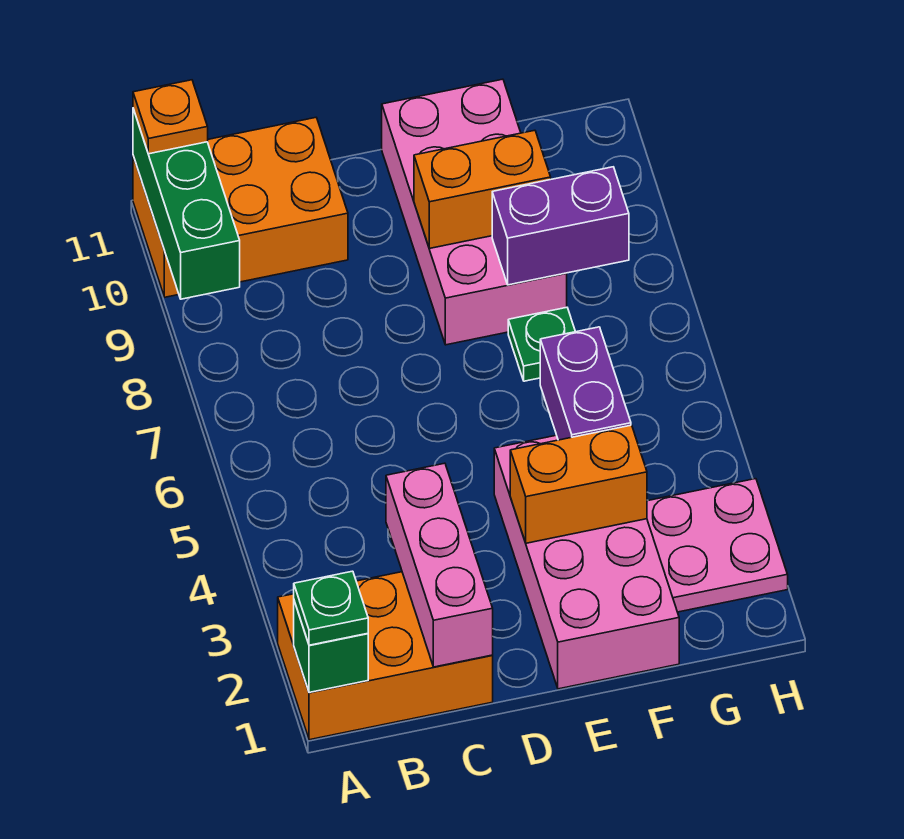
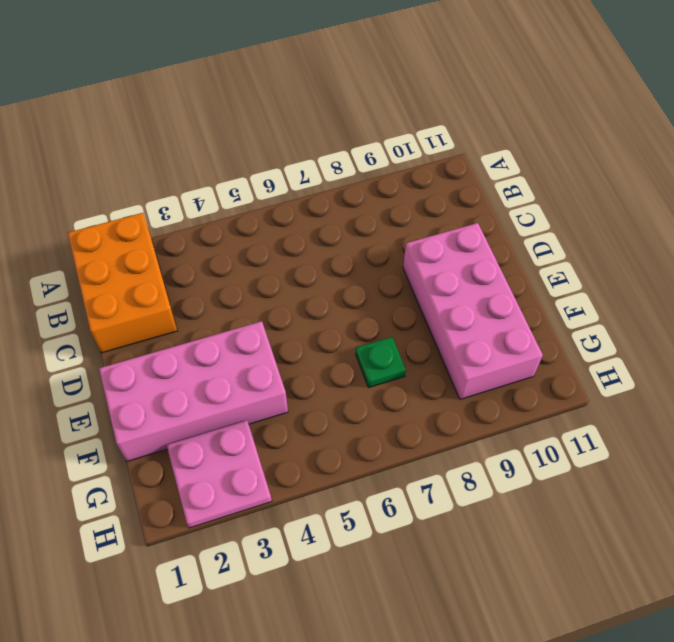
pink 2x4 brick [403,223,543,399] -> pink 2x4 brick turned to [382,79,567,345]
none -> orange 2x3 brick [133,118,348,297]
none -> green 1x1 brick [294,601,368,693]
none -> green 1x3 brick [133,109,240,299]

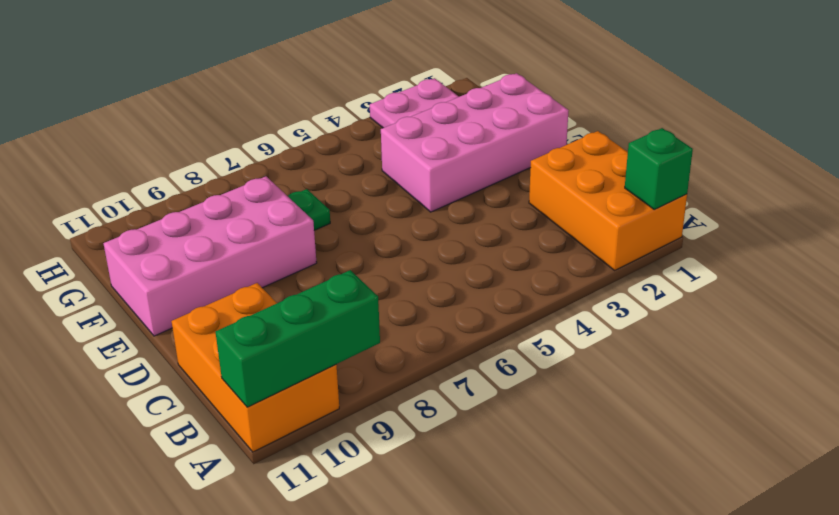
none -> pink 1x3 brick [386,463,493,667]
none -> orange 1x2 brick [510,425,647,543]
none -> orange 1x2 brick [414,130,551,248]

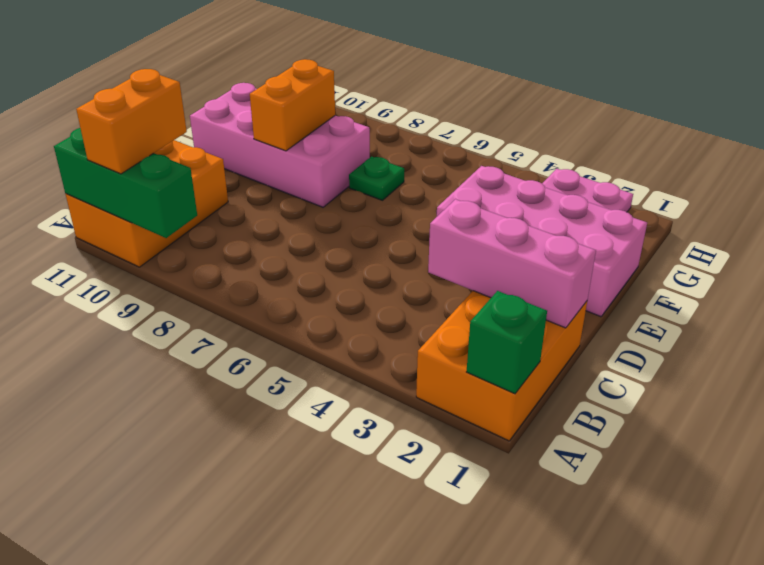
orange 1x2 brick [76,69,187,174] -> orange 1x2 brick moved to [510,425,647,543]
none -> purple 1x2 brick [540,327,631,440]
none -> purple 1x2 brick [492,167,629,285]
none -> green 1x1 plate [294,571,368,645]

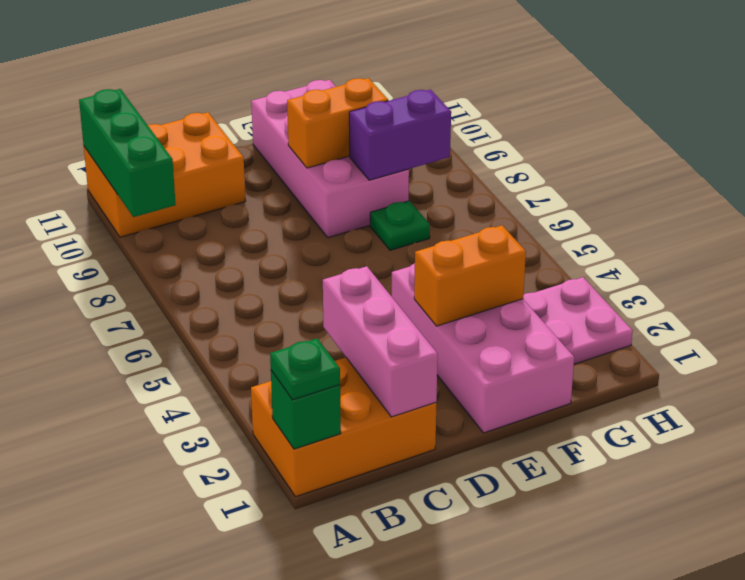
none -> purple 1x2 brick [540,327,631,440]
none -> orange 1x1 plate [133,80,208,154]

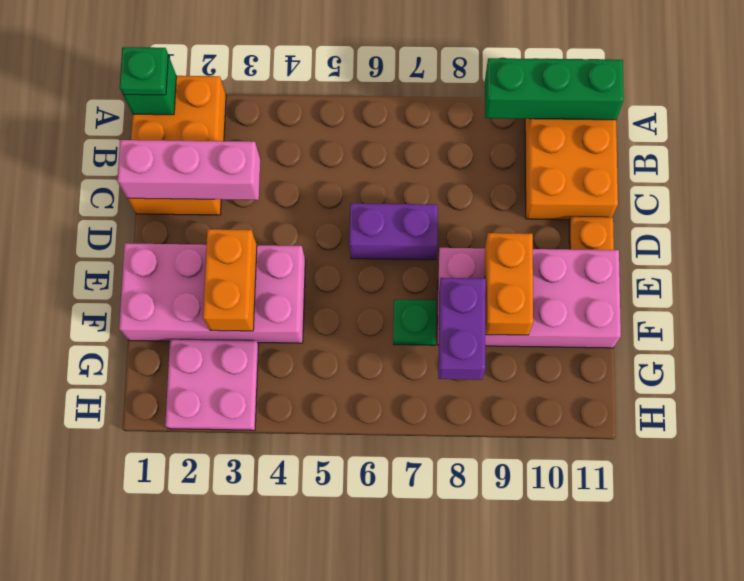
purple 1x2 brick [349,203,438,260] -> purple 1x2 brick moved to [540,327,631,440]
orange 1x1 plate [569,217,614,250] -> orange 1x1 plate moved to [133,80,208,154]

